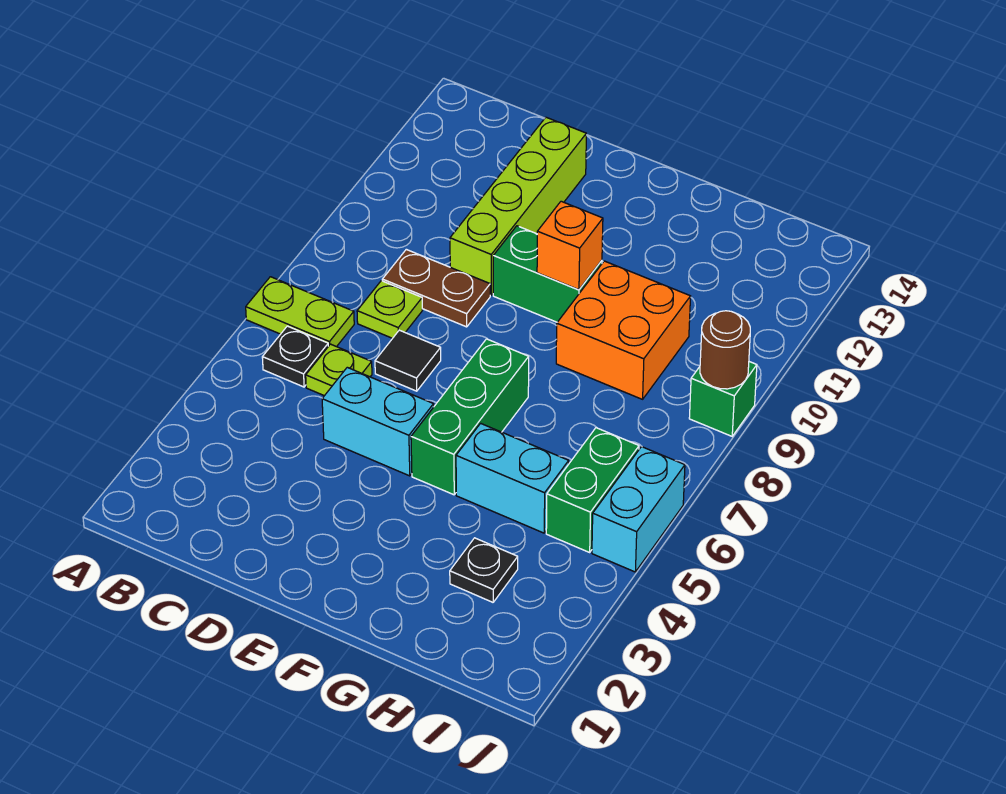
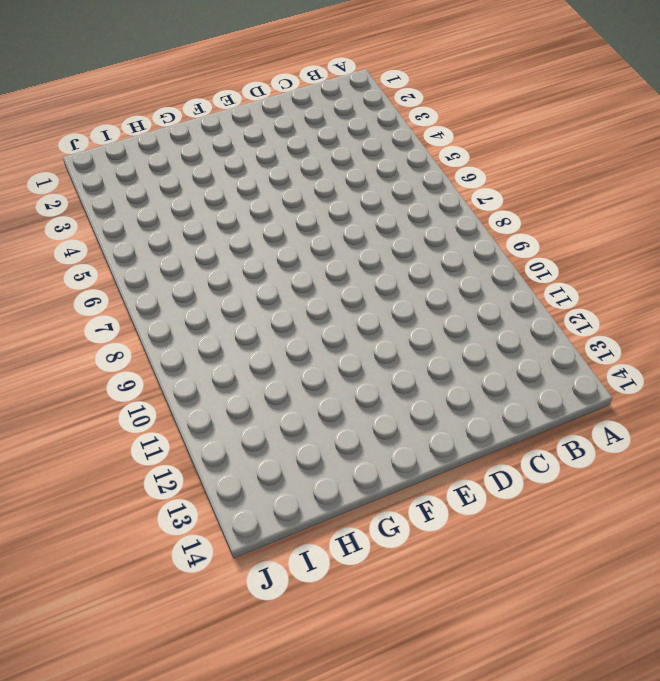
none -> lime 1x2 plate [246,277,354,347]
none -> black 1x1 plate [262,326,328,387]
none -> lime 1x1 plate [306,344,372,396]

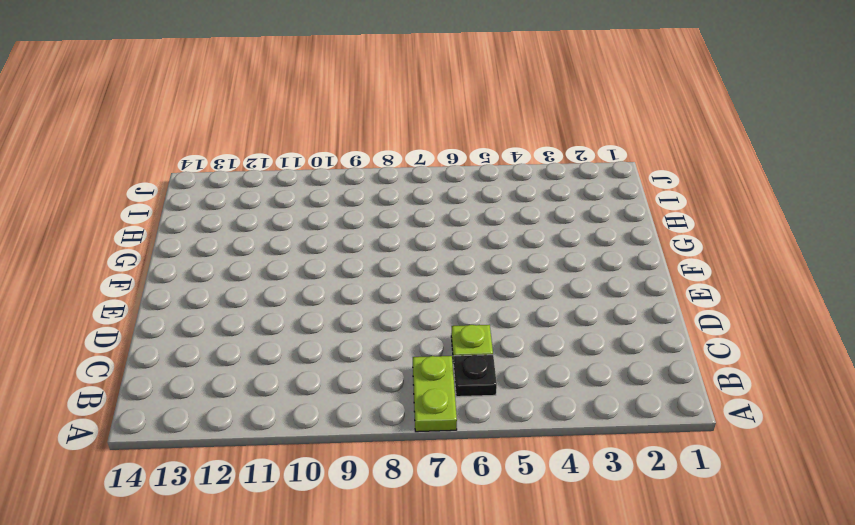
none -> lime 1x1 plate [357,281,422,338]
none -> brown 1x2 plate [382,249,490,327]
none -> cyan 1x2 brick [322,367,434,476]

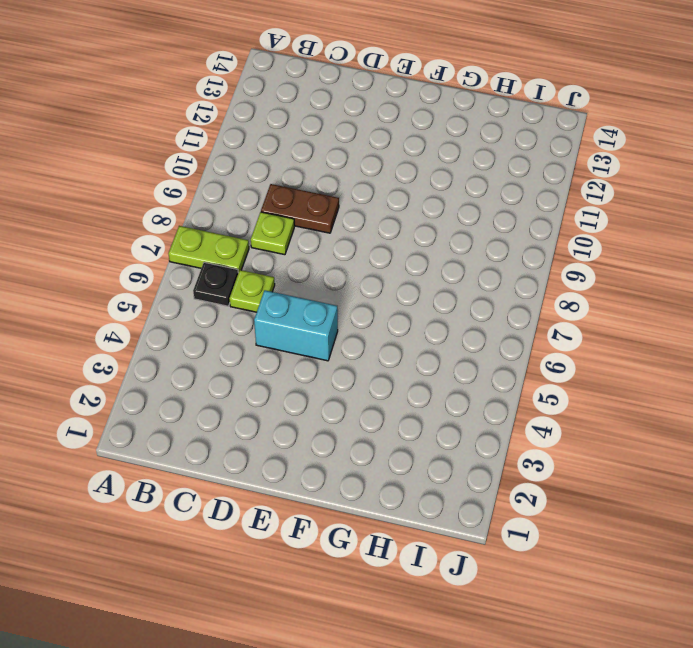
none -> black 1x1 tile [375,330,441,391]
none -> lime 1x4 brick [450,117,586,295]
none -> green 1x2 brick [493,226,602,322]

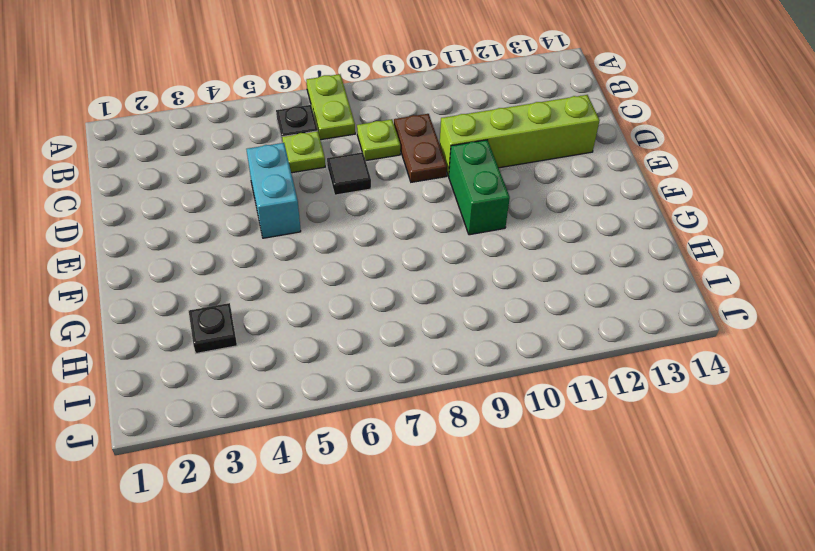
none -> green 1x3 brick [411,339,529,495]
none -> cyan 1x2 brick [456,423,569,533]
none -> orange 2x2 brick [556,261,691,399]

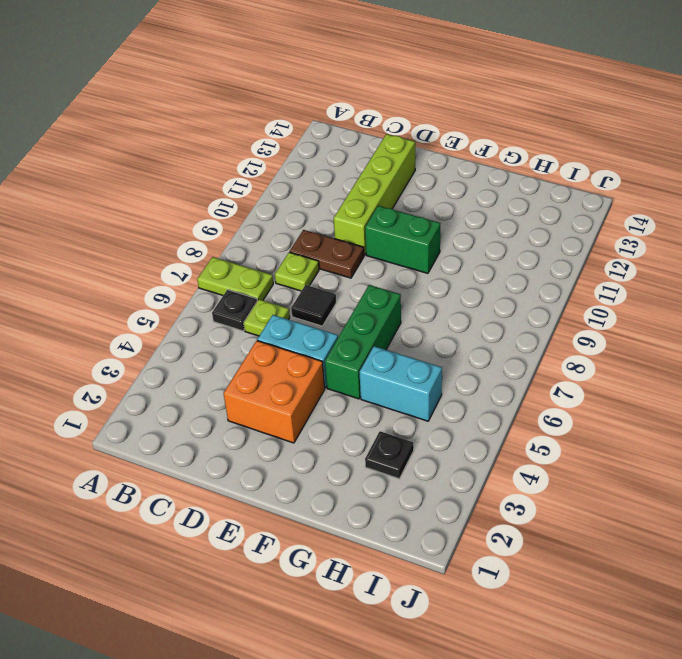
orange 2x2 brick [223,341,325,443] -> orange 2x2 brick moved to [556,261,691,399]
none -> green 1x2 brick [546,428,639,552]
none -> cyan 1x2 brick [592,447,685,572]
none -> green 1x1 brick [689,362,757,436]

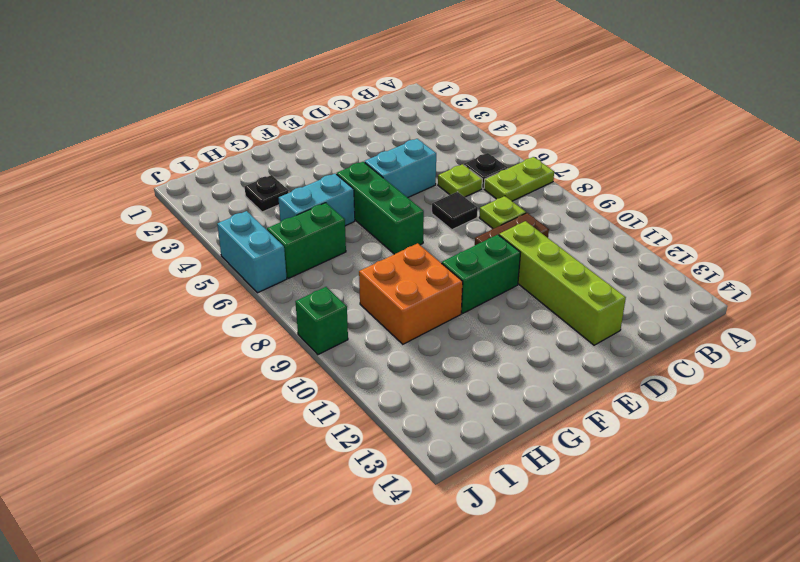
green 1x2 brick [267,203,346,279] -> green 1x2 brick turned to [546,428,639,552]
none -> orange 1x1 brick [537,201,603,290]
none -> brown 1x1 round brick [700,311,750,389]

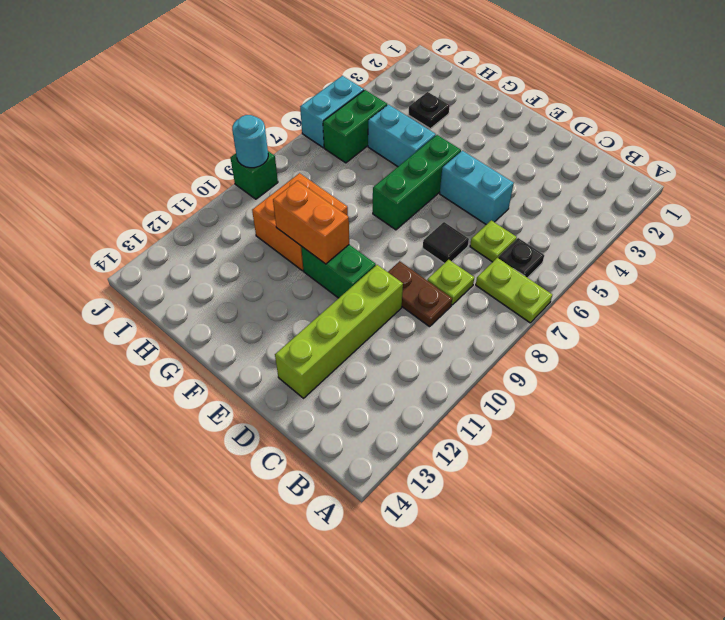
orange 1x2 brick [273,181,349,264] -> orange 1x1 brick [537,201,603,290]
cyan 1x1 round brick [232,115,268,168] -> brown 1x1 round brick [700,311,750,389]

